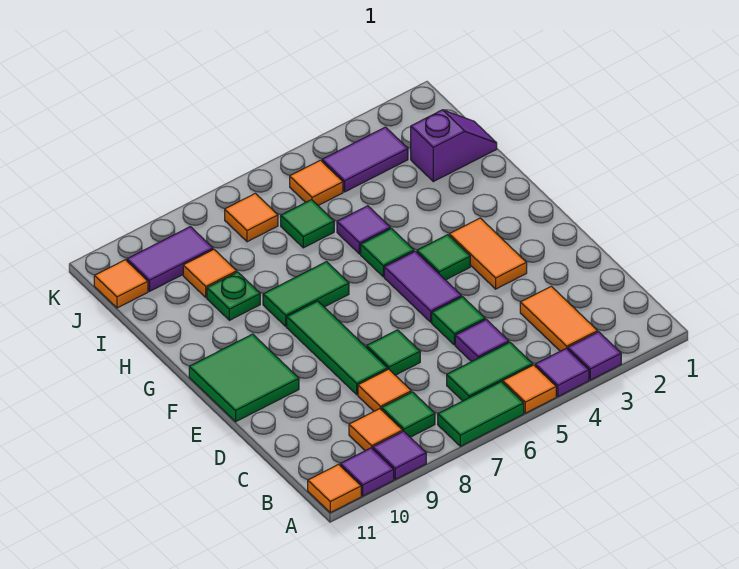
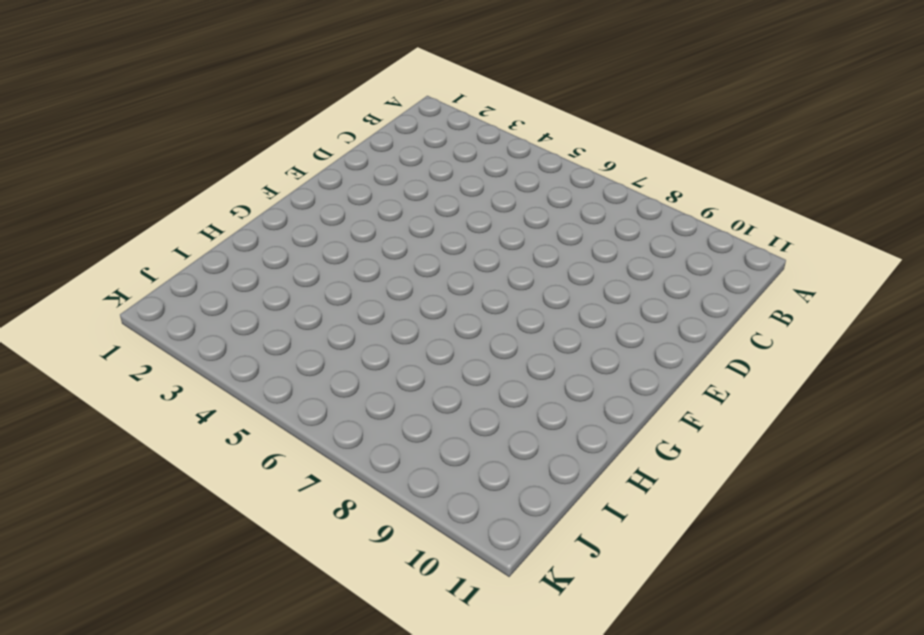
none -> purple 1x1 tile [568,332,621,380]
none -> purple 1x1 tile [535,348,589,397]
none -> orange 1x1 tile [503,365,556,413]
none -> green 1x2 tile [438,382,524,446]

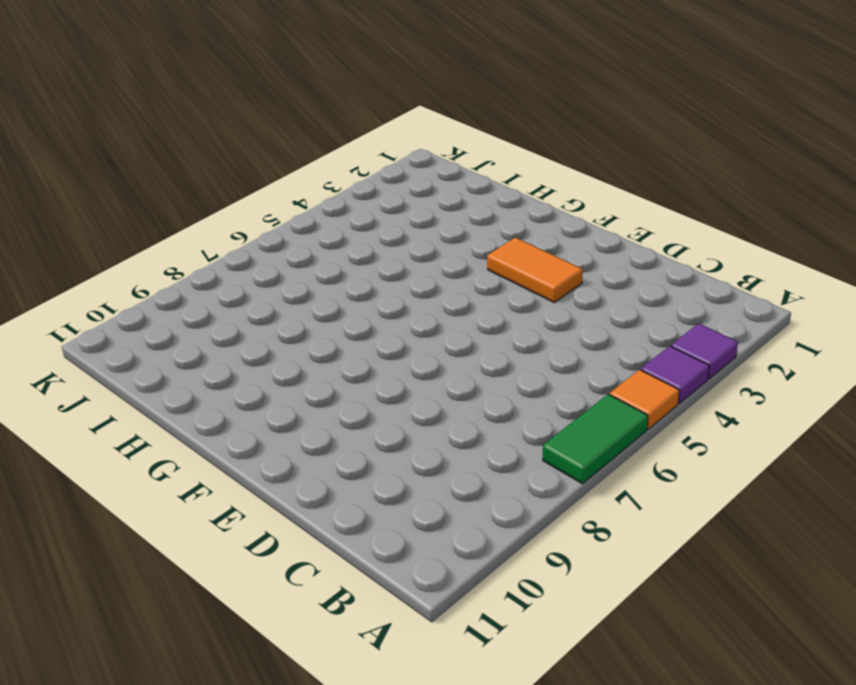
none -> purple 1x1 tile [373,431,426,480]
none -> purple 1x1 tile [340,448,394,496]
none -> orange 1x1 tile [308,464,361,513]
none -> orange 1x2 tile [520,286,598,351]

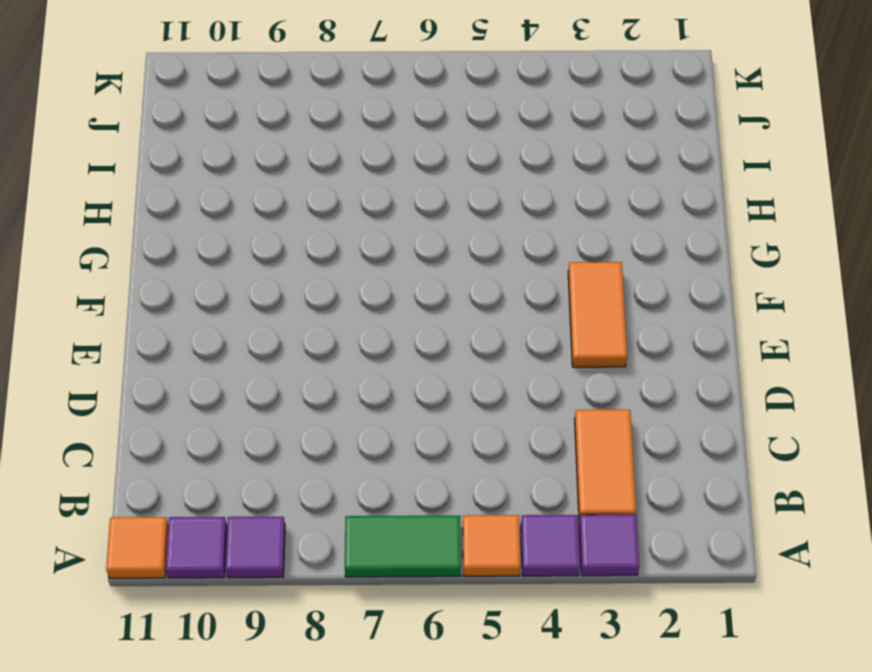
none -> green 1x2 tile [447,342,533,401]
none -> green 1x1 tile [382,392,435,437]
none -> orange 1x1 tile [349,409,403,451]
none -> purple 1x1 tile [455,320,509,362]

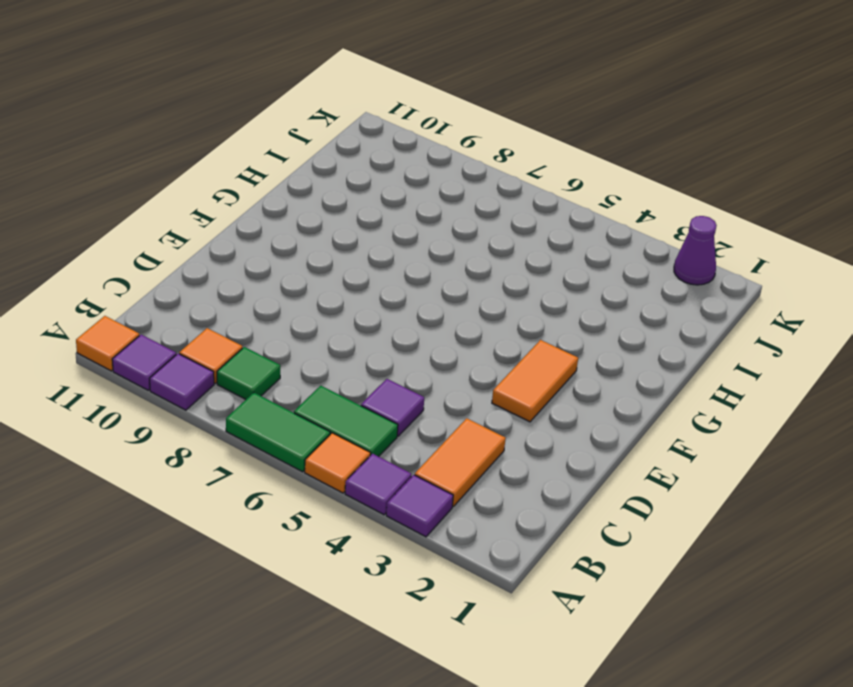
purple 1x1 cone [674,216,717,285] -> none
none -> orange 1x1 tile [358,369,411,411]
none -> green 1x1 tile [432,297,485,345]
none -> green 1x1 tile [367,330,420,375]
none -> green 1x3 tile [287,301,388,395]

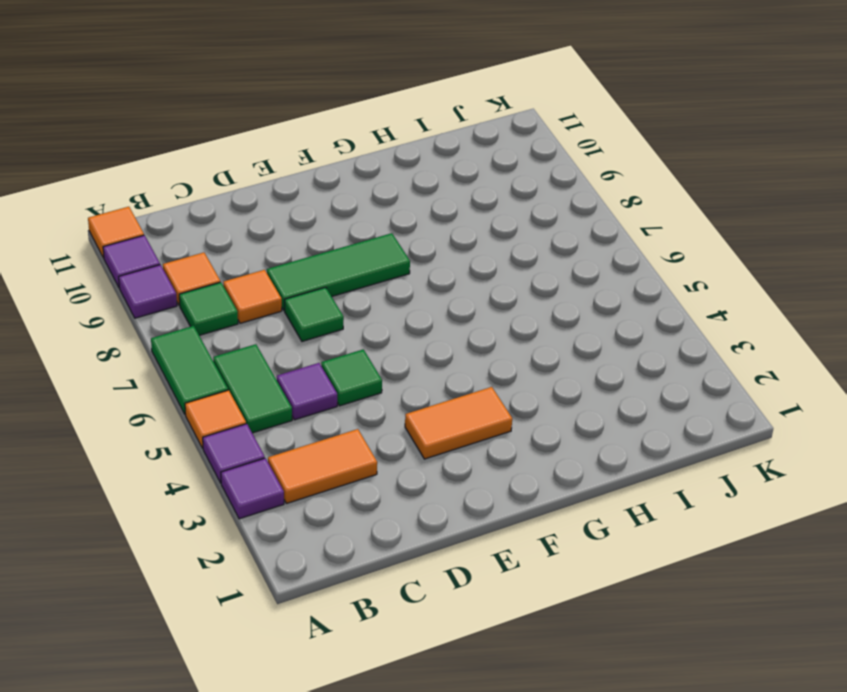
none -> purple 1x2 tile [384,251,462,322]
none -> green 2x2 tile [189,334,299,422]
none -> green 1x1 tile [417,235,470,280]
none -> green 1x1 tile [361,229,414,277]

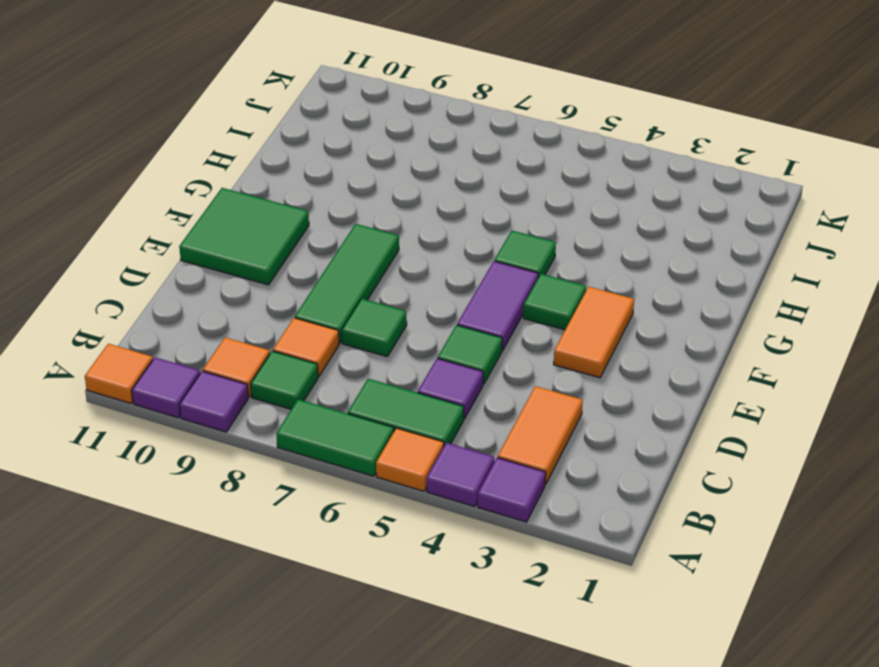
none -> green 1x2 tile [263,262,349,326]
none -> purple 1x1 tile [337,206,390,254]
none -> green 1x1 plate [207,272,260,320]
none -> purple 1x2 slope [411,110,497,182]

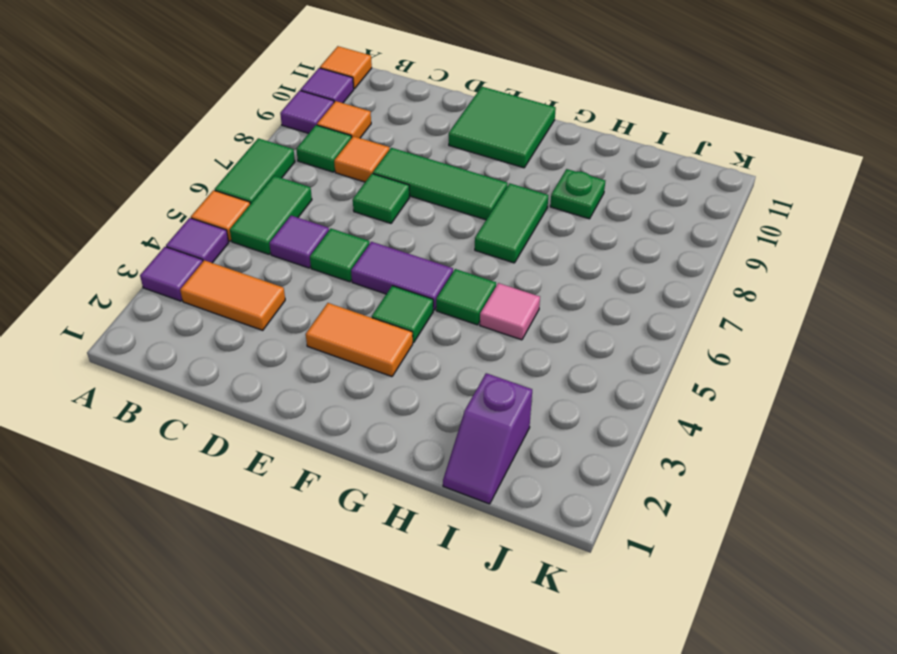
pink 1x1 tile [480,283,540,340] -> purple 1x1 tile [337,206,390,254]
none -> green 1x1 tile [281,200,334,248]
none -> orange 1x1 tile [183,250,237,297]
none -> purple 1x2 tile [322,127,408,192]
none -> orange 1x1 tile [290,160,343,205]

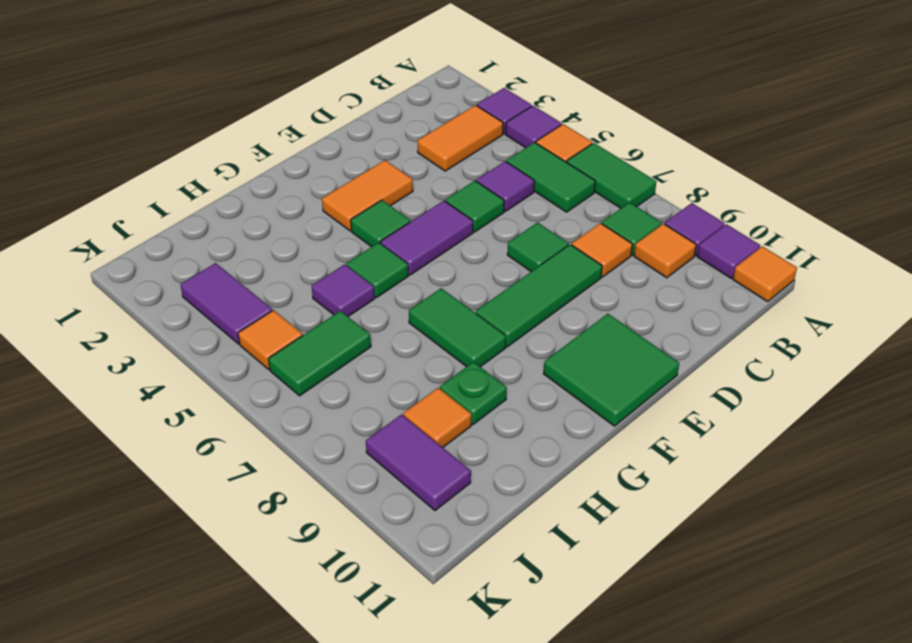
green 1x2 tile [268,311,371,396] -> green 1x1 tile [281,200,334,248]
none -> purple 1x2 slope [411,110,497,182]
none -> orange 1x1 tile [225,193,278,242]
none -> orange 1x1 tile [94,260,148,308]

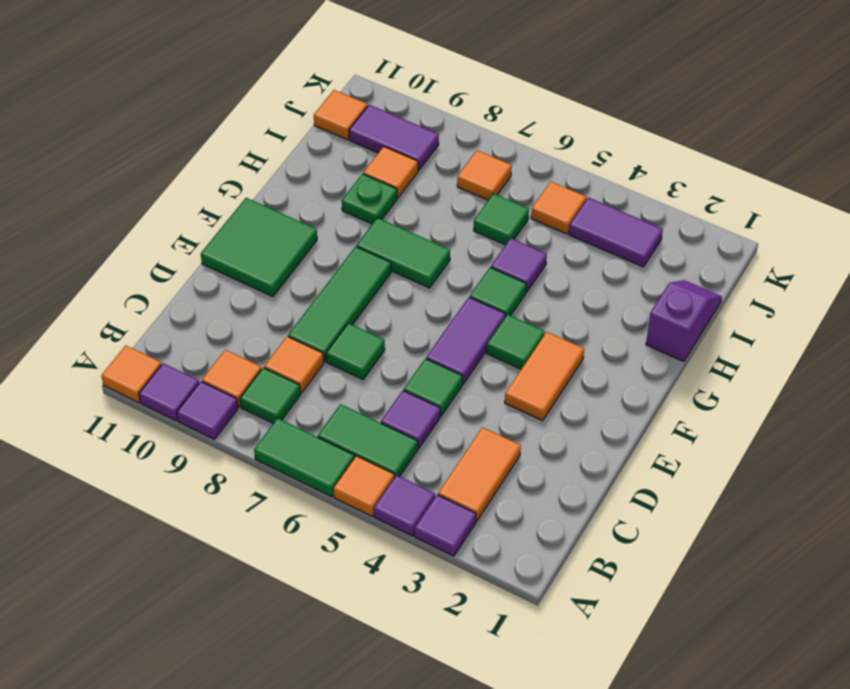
purple 1x2 slope [646,280,722,362] -> purple 1x2 slope turned to [411,110,497,182]

